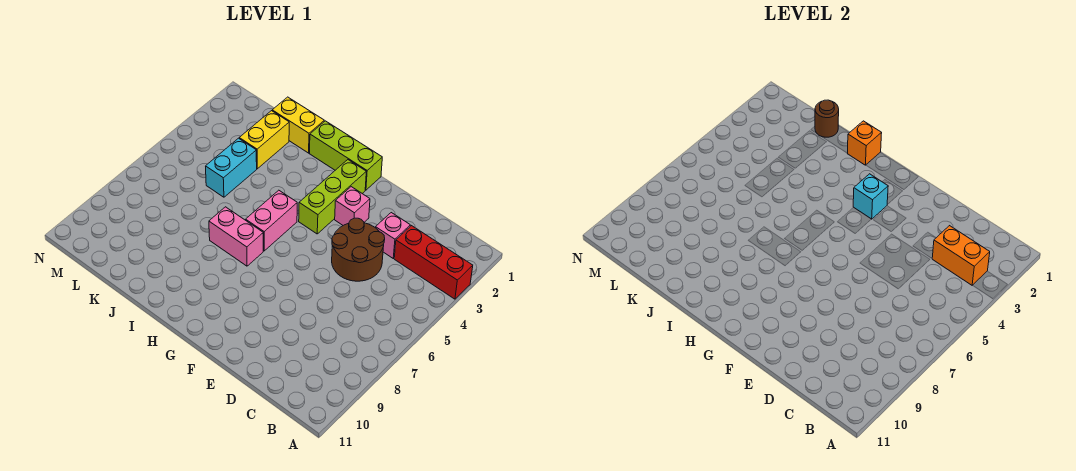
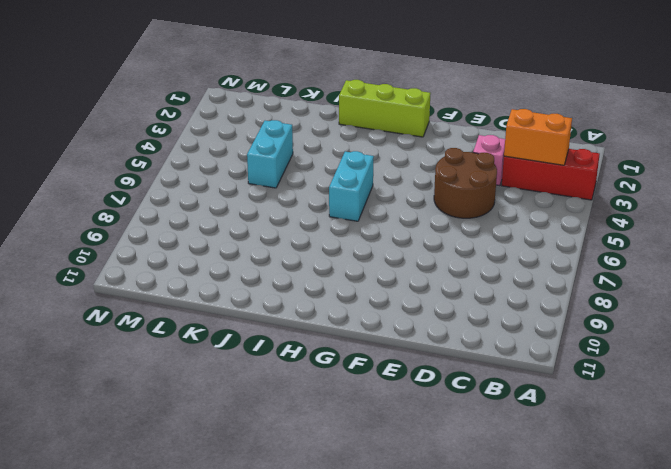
cyan 1x2 brick [329,151,374,221] -> pink 1x2 brick [246,190,297,251]
none -> pink 1x1 brick [335,187,370,225]
none -> lime 1x3 brick [299,160,366,234]
none -> pink 1x2 brick [209,207,263,266]

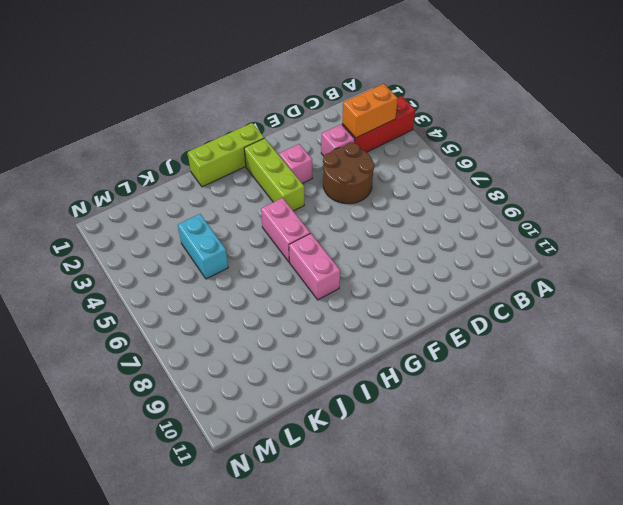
pink 1x2 brick [289,233,340,300] -> pink 1x2 brick turned to [209,207,263,266]
none -> yellow 1x2 brick [272,97,324,153]
none -> yellow 1x2 brick [239,111,289,169]
none -> cyan 1x1 brick [853,174,888,219]

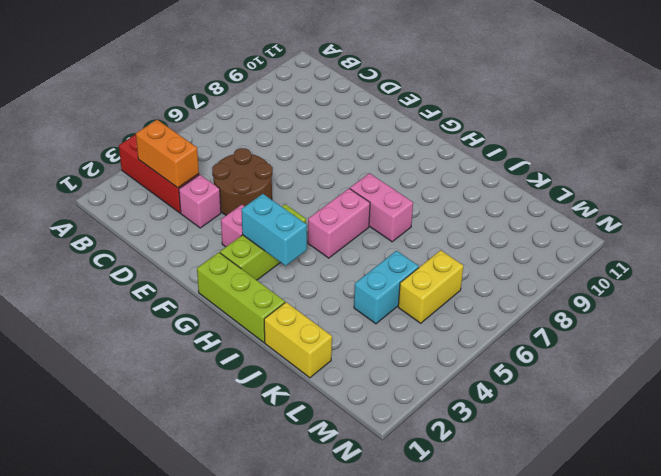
cyan 1x2 brick [241,194,307,266] -> cyan 1x1 brick [853,174,888,219]
yellow 1x2 brick [398,250,463,323] -> yellow 1x2 brick moved to [239,111,289,169]
none -> orange 1x1 brick [847,121,882,165]
none -> brown 1x1 round brick [815,100,839,137]

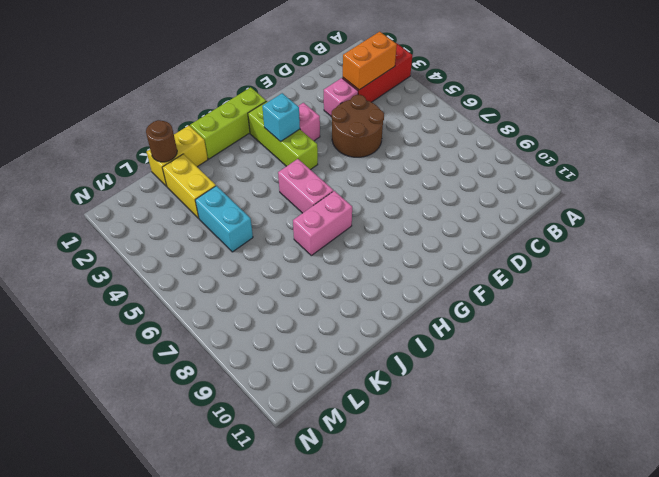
none -> orange 1x1 brick [847,121,882,165]

